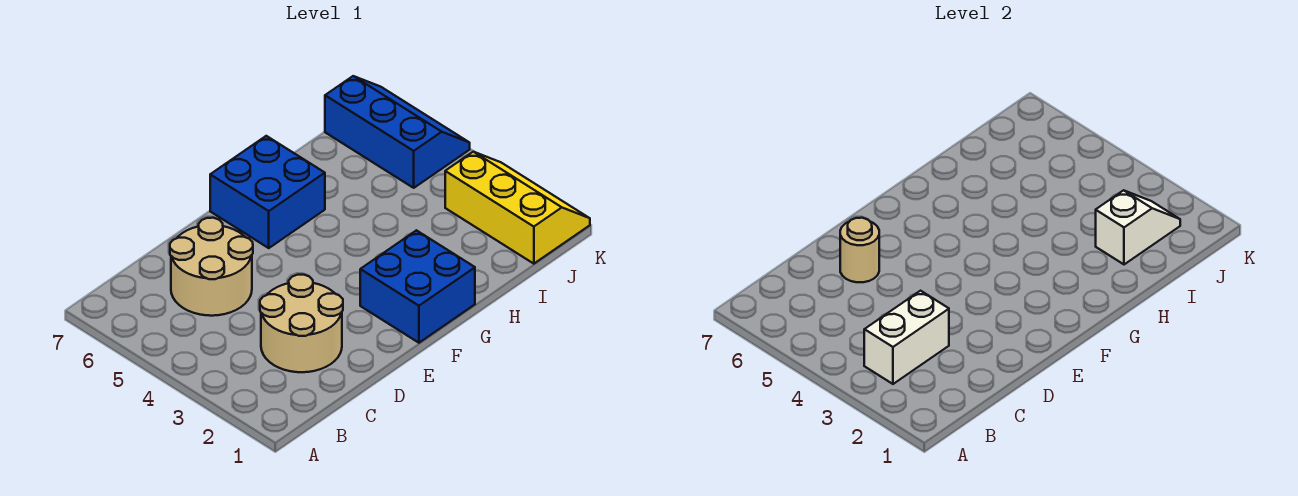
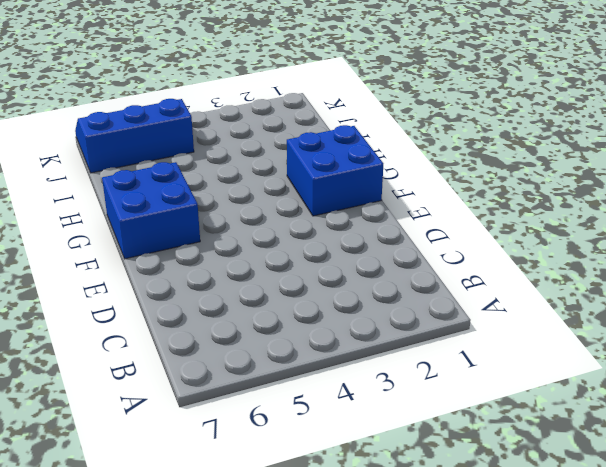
none -> tan 2x2 round brick [260,275,343,372]
none -> tan 2x2 round brick [170,218,253,316]

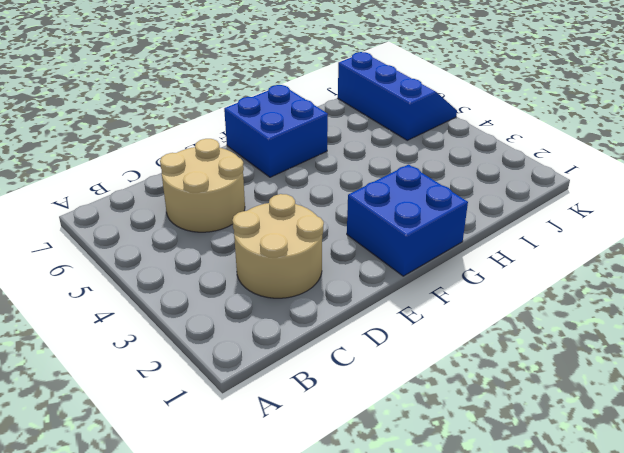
none -> yellow 2x3 slope [445,152,590,264]
none -> white 1x2 brick [864,291,949,384]

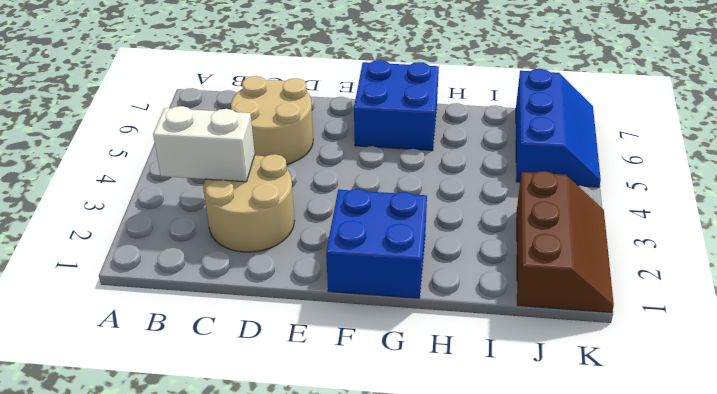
brown 2x3 slope [517,171,614,313] -> yellow 2x3 slope [445,152,590,264]
none -> tan 1x1 round brick [840,218,879,282]
none -> white 1x2 slope [1096,190,1180,264]

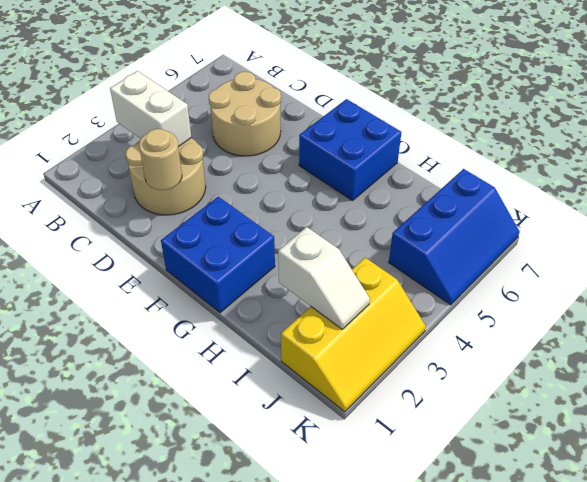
tan 1x1 round brick [139,129,182,190] -> tan 1x1 round brick moved to [840,218,879,282]

